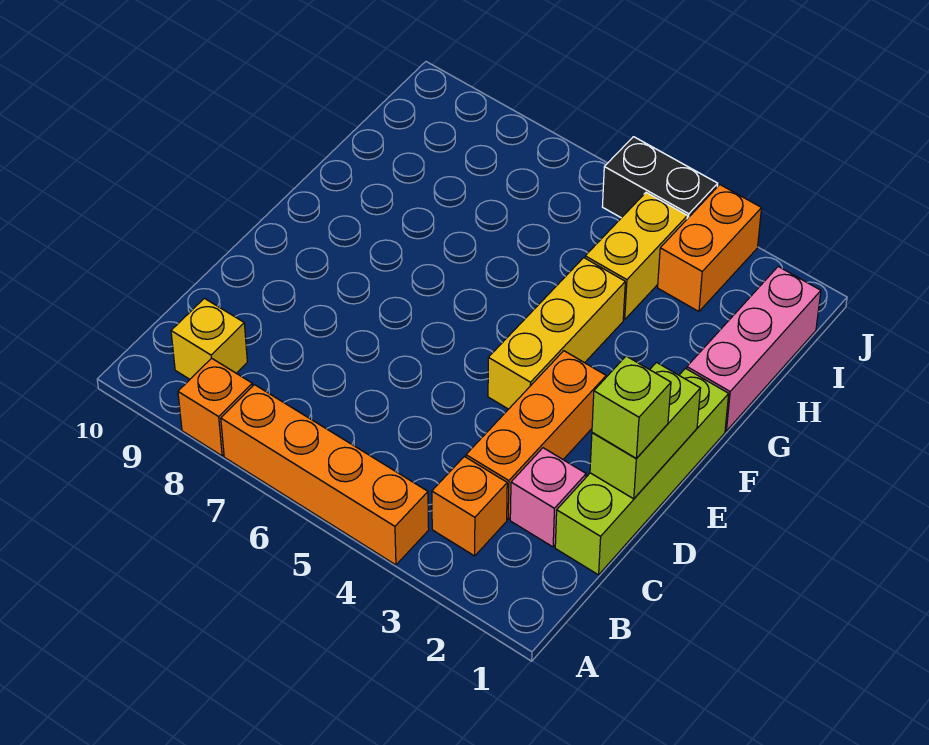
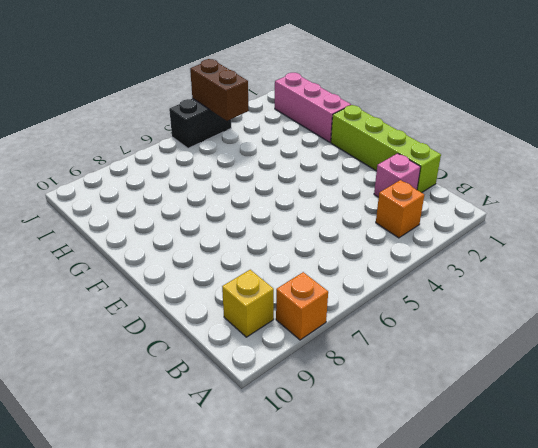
brown 1x2 brick [190,59,249,121] -> none
none -> orange 1x4 brick [221,385,429,565]
none -> orange 1x3 brick [466,351,606,519]
none -> yellow 1x3 brick [488,258,625,409]

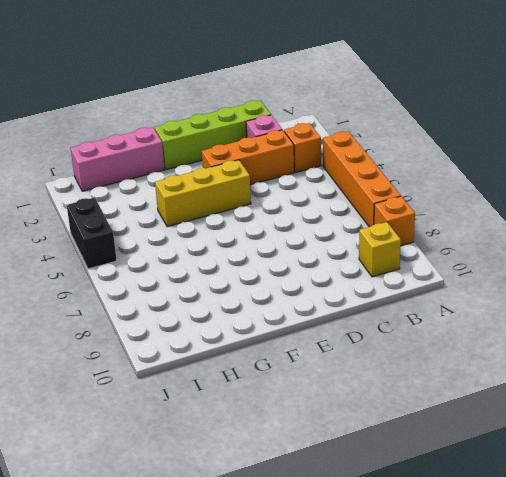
none -> yellow 1x2 brick [585,193,687,320]
none -> orange 1x2 brick [658,185,762,312]
none -> lime 1x2 brick [590,362,700,499]

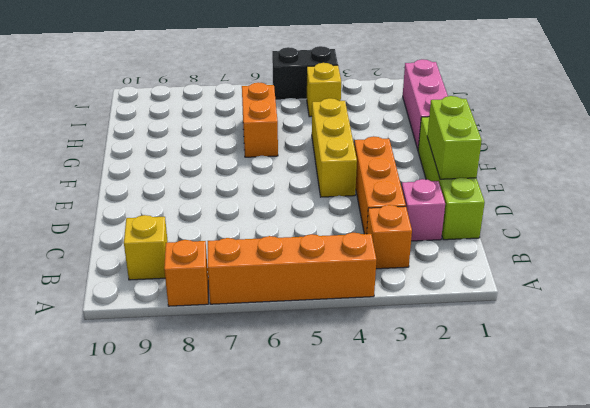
orange 1x2 brick [242,82,278,157] -> orange 1x2 brick moved to [658,185,762,312]
yellow 1x1 brick [307,63,341,117] -> yellow 1x2 brick [585,193,687,320]
none -> lime 1x1 brick [592,356,671,458]

